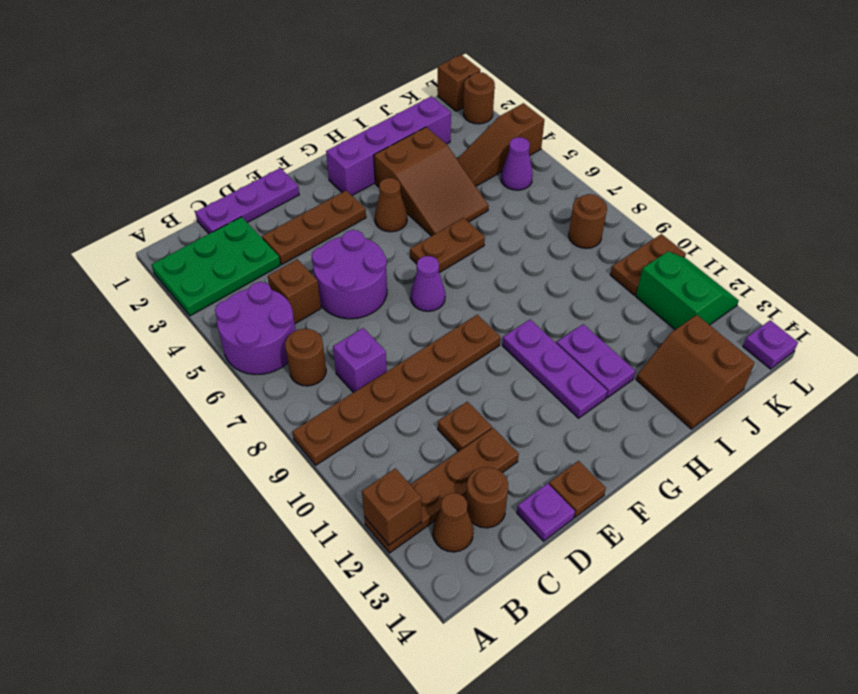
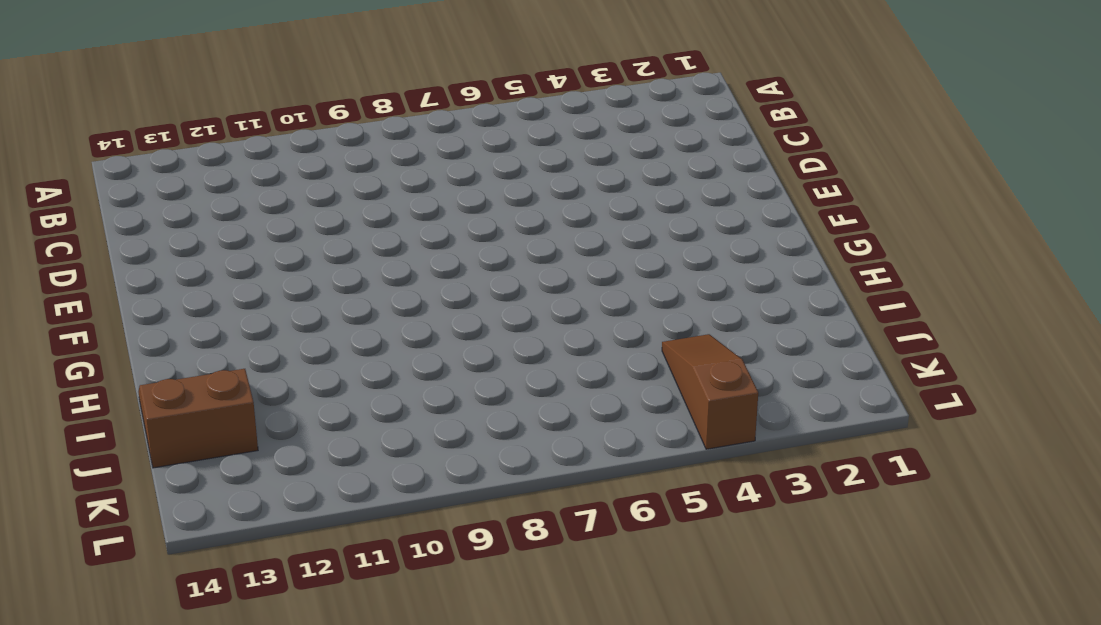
none -> green 2x3 plate [151,217,280,316]
none -> purple 2x2 round brick [215,282,296,374]
none -> brown 1x6 plate [292,315,500,465]
none -> brown 1x4 plate [364,428,519,553]

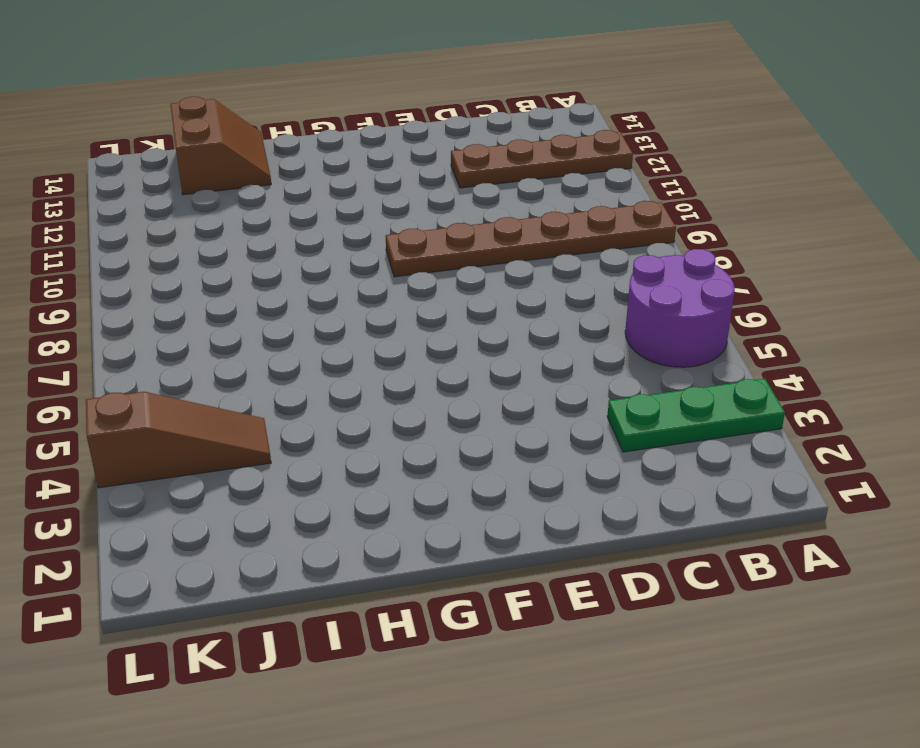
green 1x3 plate [607,379,785,452] -> green 2x3 plate [151,217,280,316]
none -> brown 1x1 round brick [285,329,326,386]
none -> brown 1x1 cone [433,493,474,552]
none -> purple 1x3 plate [195,168,299,234]
none -> brown 1x1 brick [268,259,321,324]

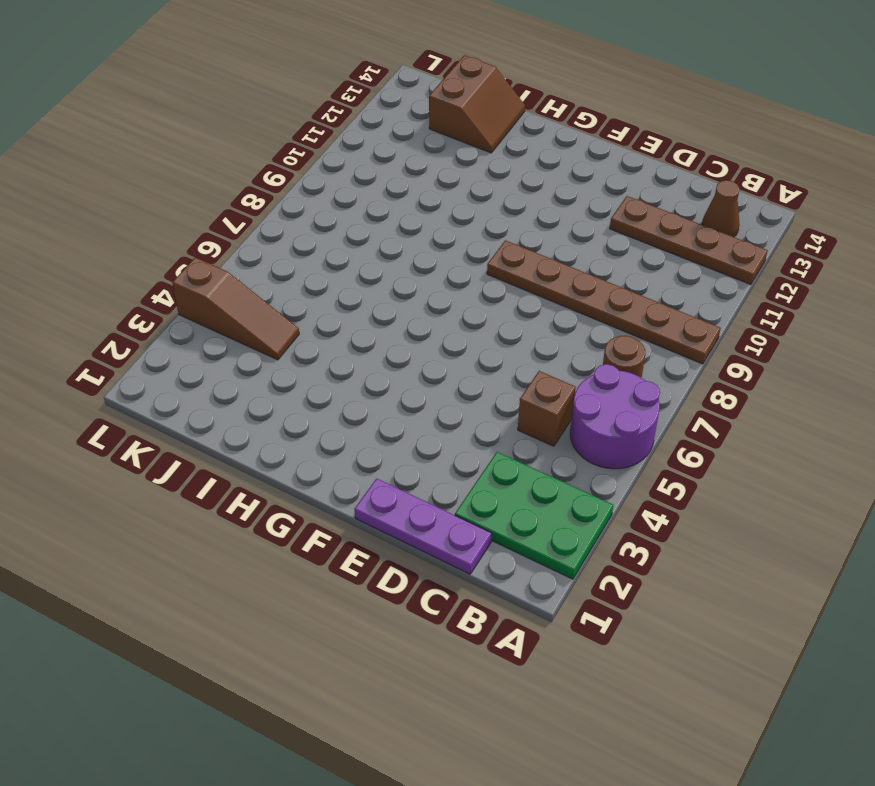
none -> purple 1x1 brick [333,328,387,393]
none -> brown 1x1 round brick [466,467,508,528]
none -> brown 1x3 plate [262,190,366,264]
none -> purple 2x2 round brick [312,230,387,319]

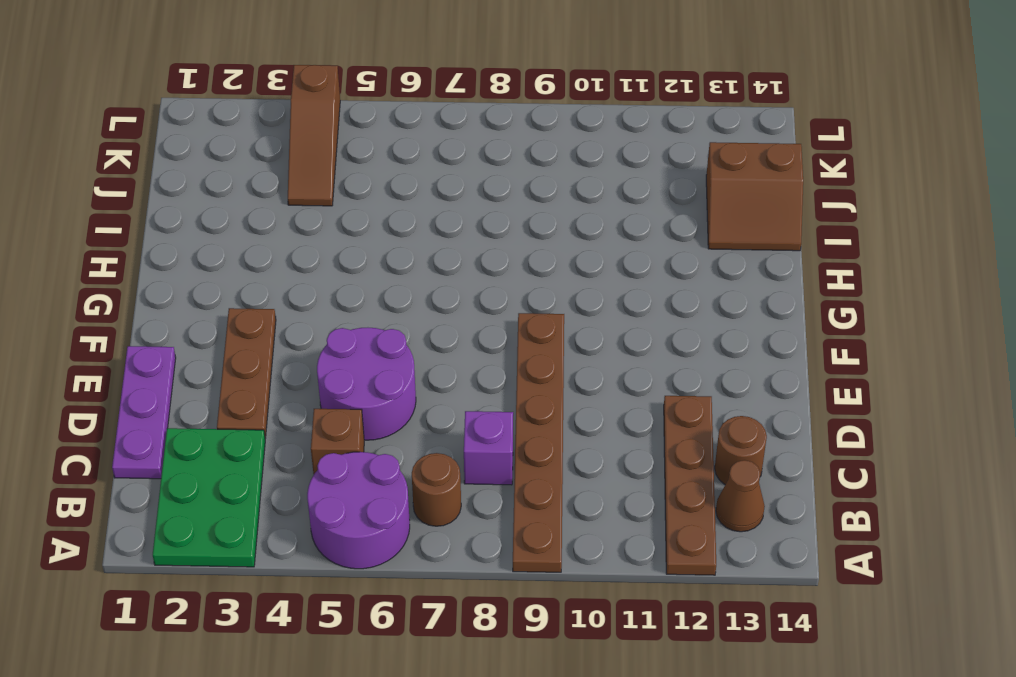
none -> brown 1x1 plate [438,402,492,452]
none -> purple 1x1 plate [517,483,575,541]
none -> brown 1x1 plate [549,461,606,517]
none -> purple 1x1 cone [411,256,445,311]

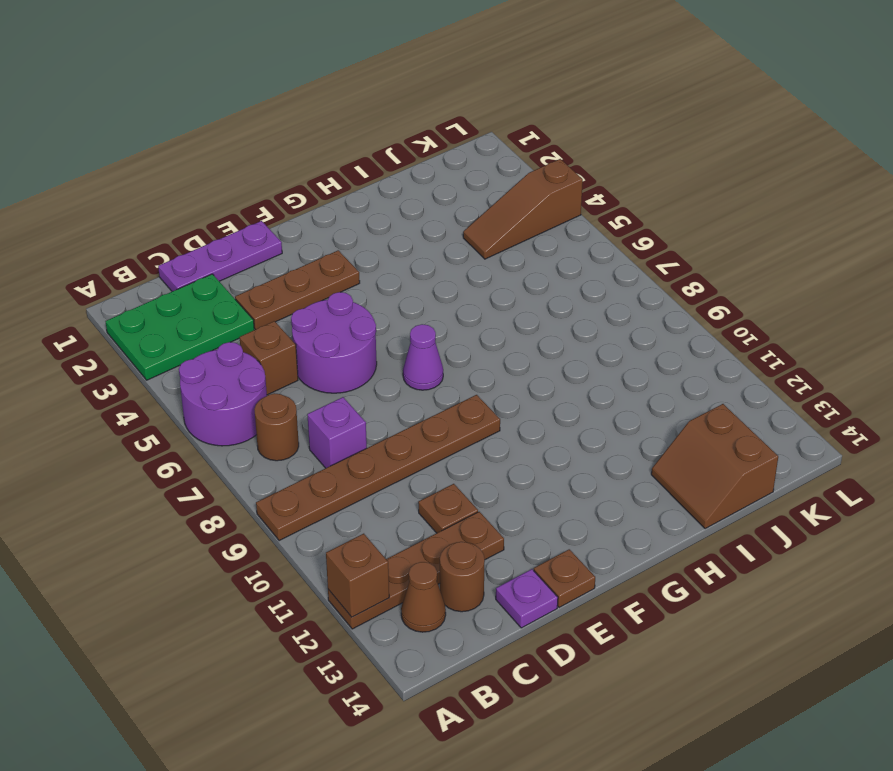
none -> purple 1x4 brick [326,96,451,195]
none -> brown 1x1 cone [375,178,407,232]
none -> brown 1x2 plate [410,218,485,273]
none -> purple 1x3 plate [502,320,608,418]

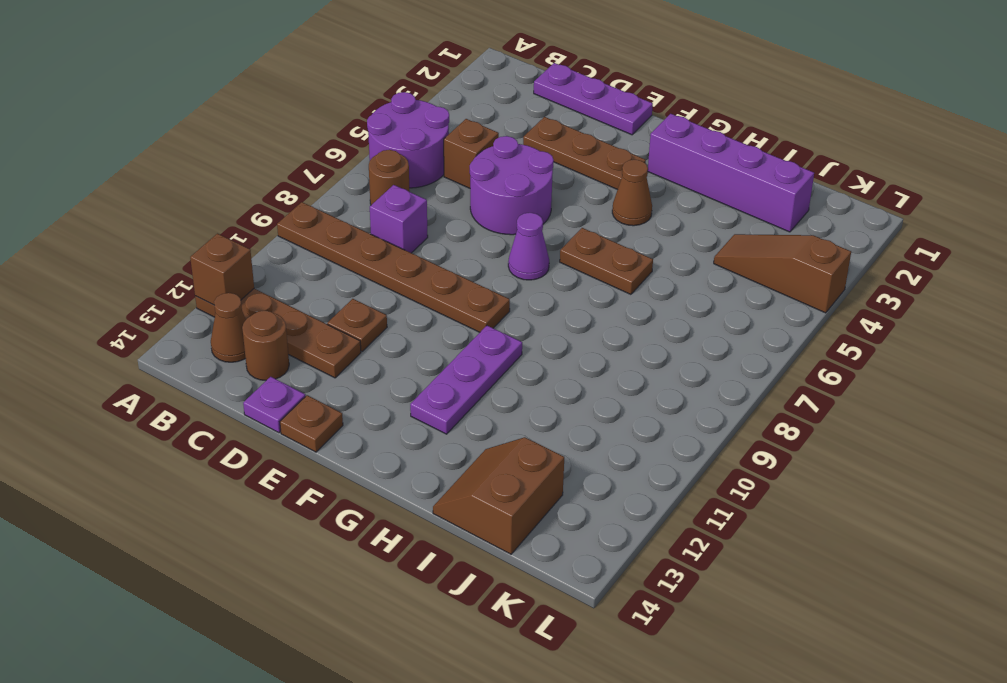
none -> green 2x3 plate [151,217,280,316]
none -> brown 2x3 slope [374,127,489,236]
none -> purple 1x2 plate [557,324,635,398]
none -> purple 1x1 cone [501,137,533,190]

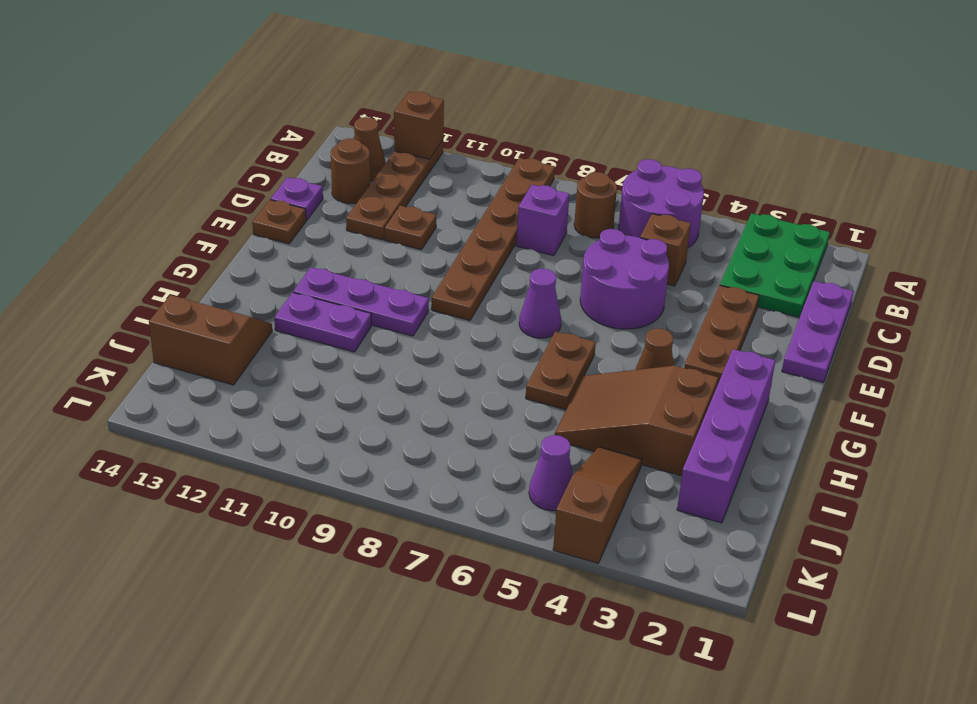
none -> brown 1x1 round brick [569,194,607,248]
none -> brown 1x2 plate [610,234,686,295]
none -> green 2x2 slope [636,252,739,330]
none -> brown 1x1 brick [438,55,480,111]

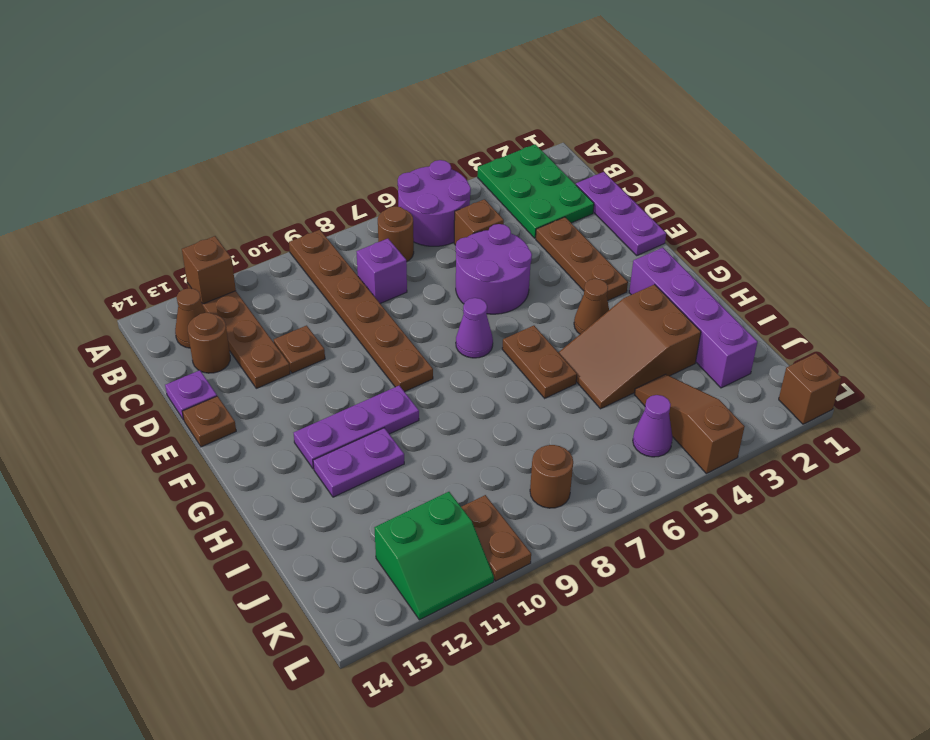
none -> brown 2x2 slope [636,315,755,429]
none -> brown 1x1 round brick [463,72,495,124]
none -> purple 1x1 plate [743,320,798,369]

